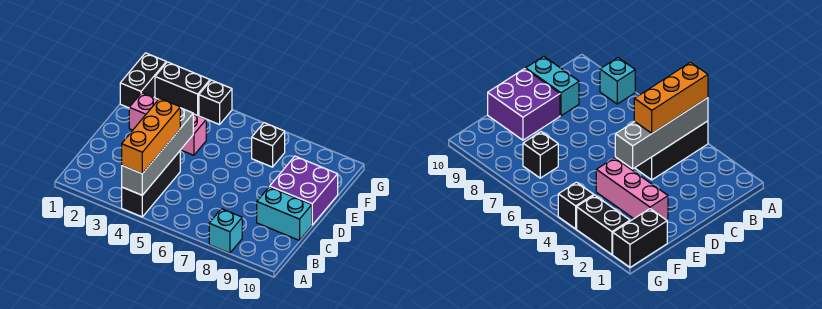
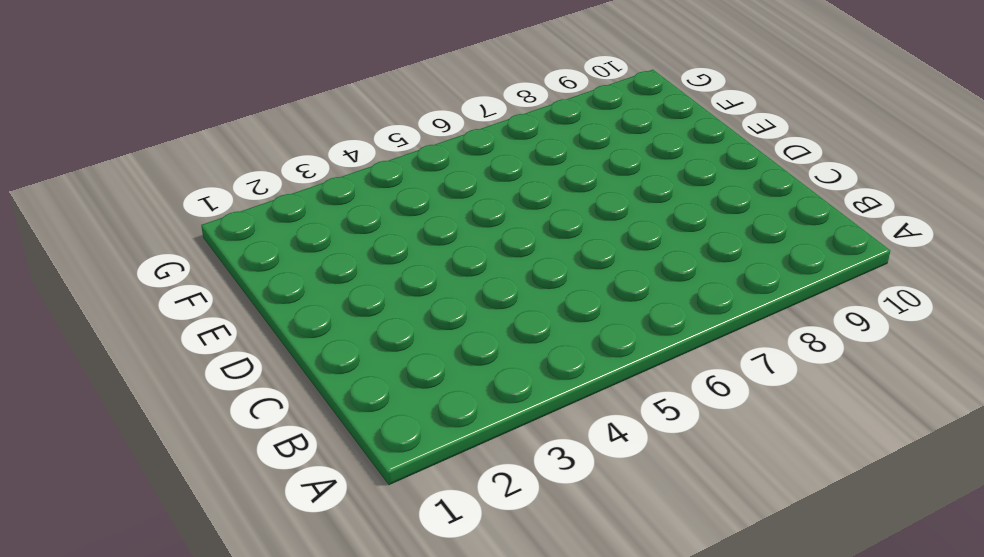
none -> black 1x3 brick [122,151,180,217]
none -> cyan 1x1 brick [209,209,242,253]

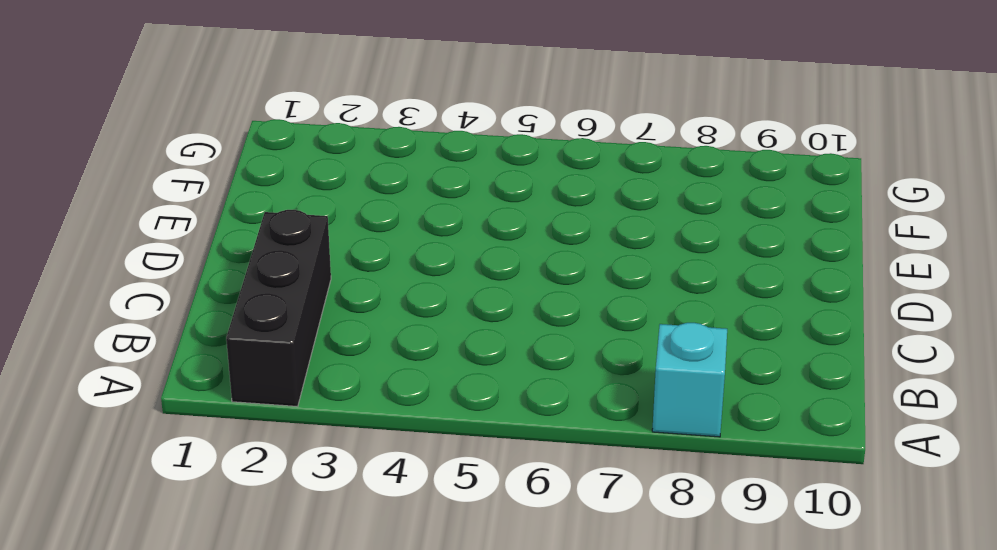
black 1x3 brick [226,210,331,407] -> black 1x3 brick moved to [122,151,180,217]
none -> cyan 1x2 brick [257,187,312,240]
none -> purple 2x2 brick [270,156,338,225]

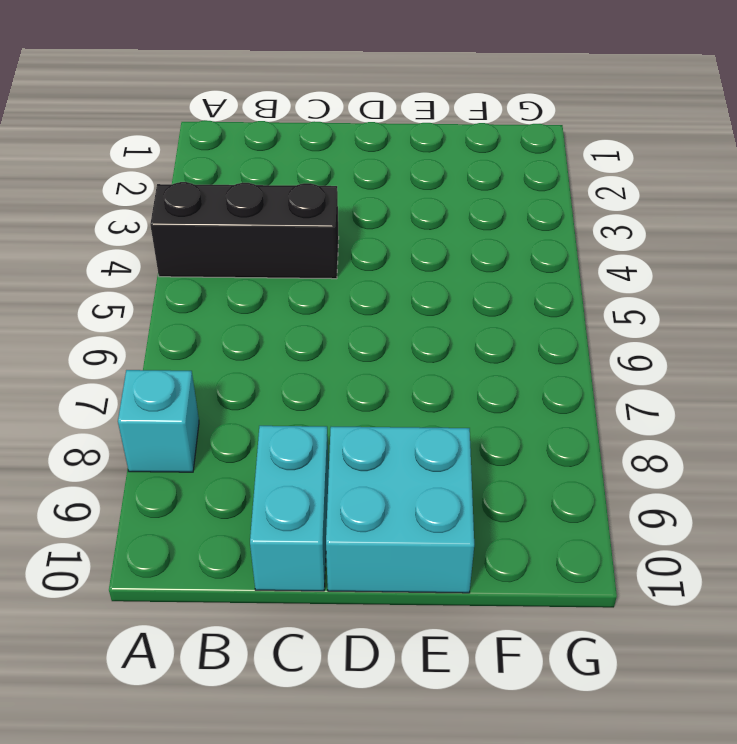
cyan 2x2 brick [326,427,474,593] -> purple 2x2 brick [270,156,338,225]
none -> pink 1x3 brick [129,93,206,155]
none -> black 1x2 brick [120,53,166,108]

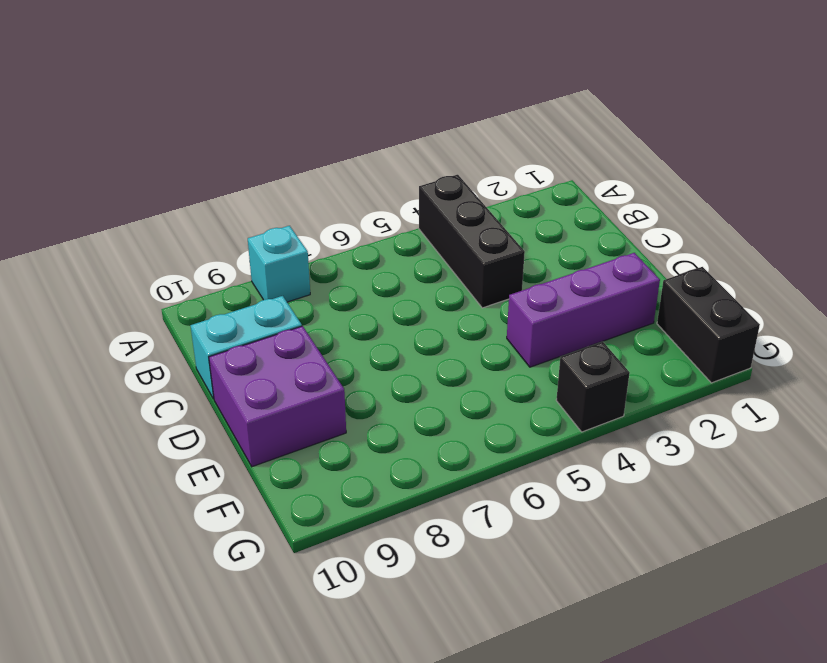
purple 1x3 brick [507,253,660,367] -> pink 1x3 brick [129,93,206,155]
none -> black 1x1 brick [252,123,285,167]
none -> black 1x2 brick [155,62,210,116]

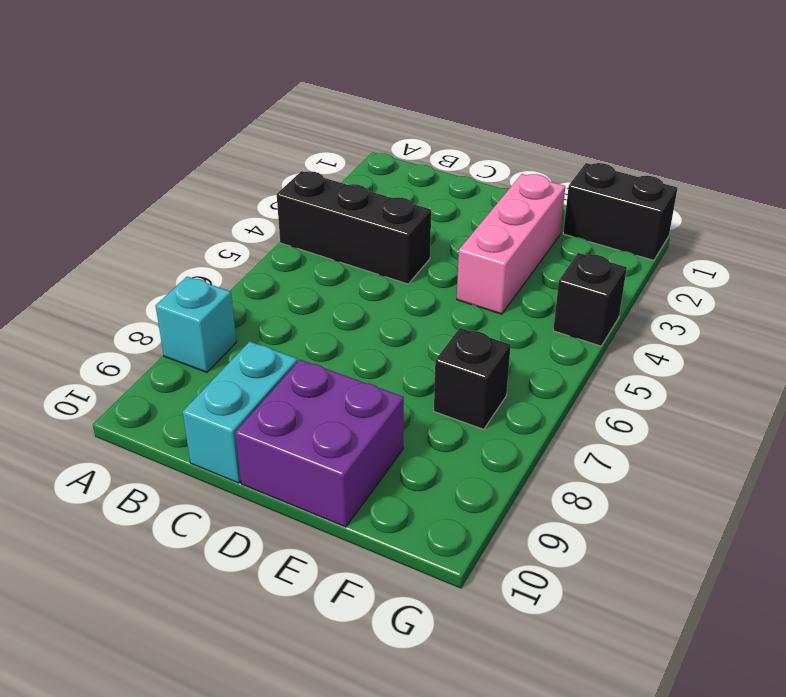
none -> black 1x2 brick [155,62,210,116]
none -> grey 1x4 brick [122,108,193,195]

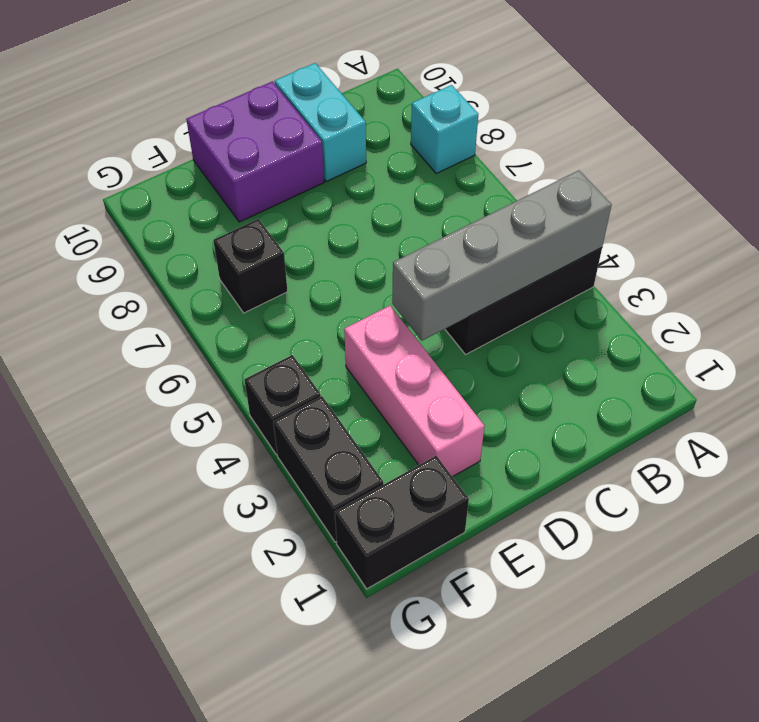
none -> orange 1x3 brick [122,98,180,174]

